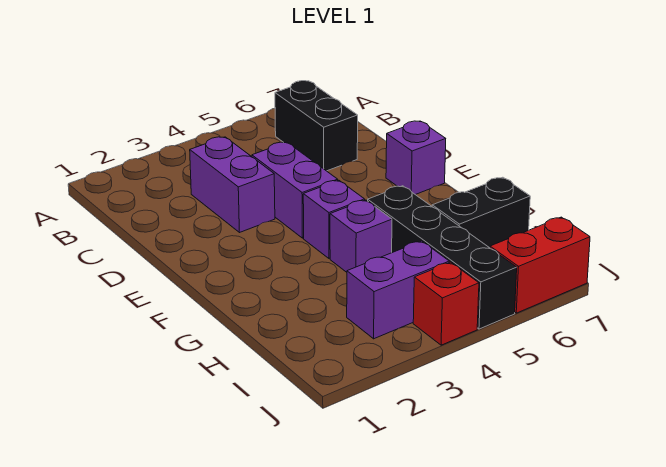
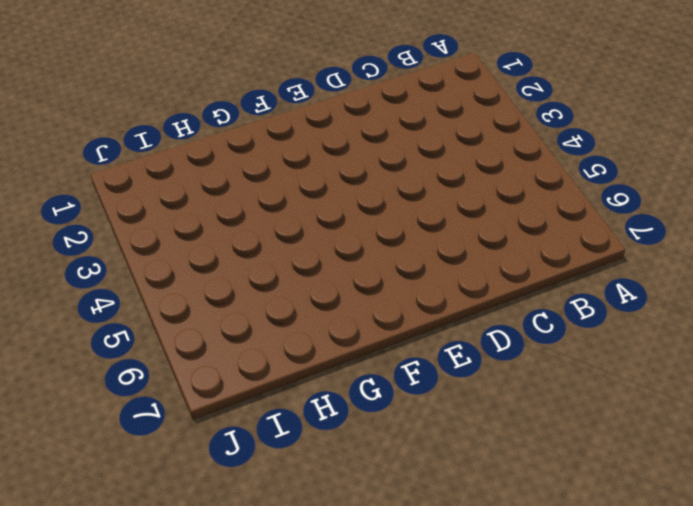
none -> black 1x2 brick [275,81,358,171]
none -> purple 1x2 brick [190,137,275,233]

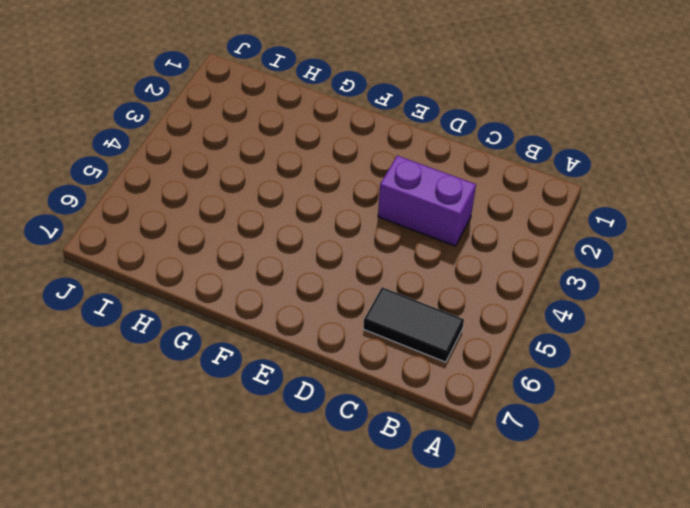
black 1x2 tile [363,287,464,362] -> black 1x2 brick [275,81,358,171]
none -> purple 1x2 brick [252,142,338,238]
none -> purple 1x1 brick [386,121,446,195]

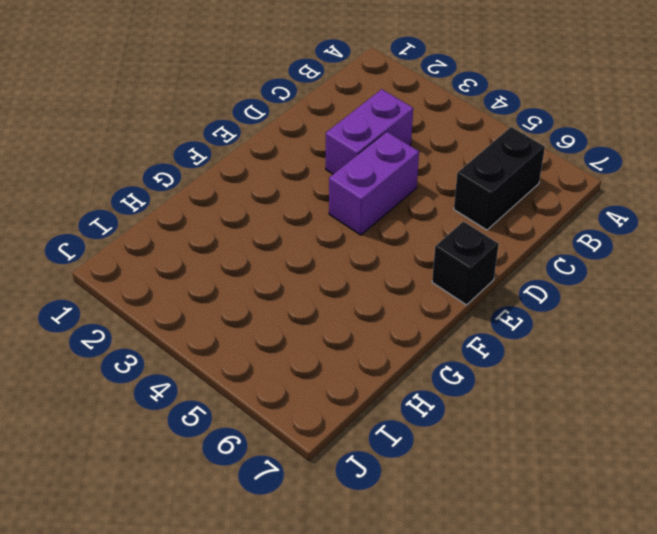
black 1x1 brick [432,221,499,305] -> purple 1x1 brick [386,121,446,195]
none -> purple 1x1 brick [303,180,365,258]
none -> purple 1x1 brick [330,200,392,272]

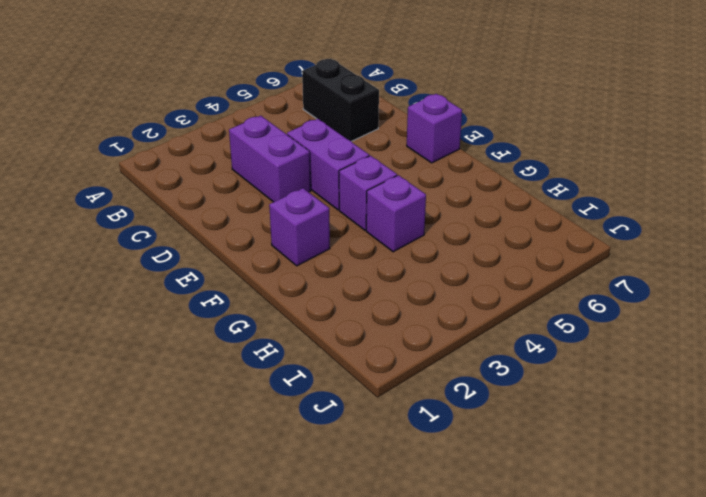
purple 1x1 brick [269,188,330,266] -> none
none -> black 1x4 brick [368,186,517,329]
none -> black 1x2 brick [432,177,530,248]

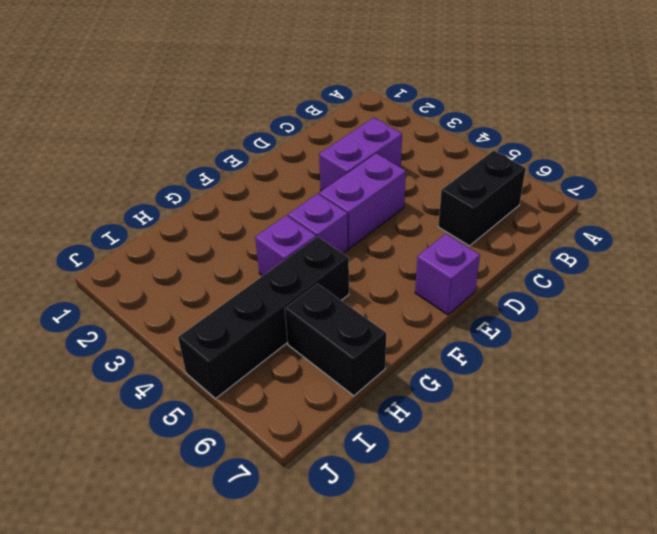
none -> purple 1x2 brick [347,241,449,339]
none -> red 1x1 brick [413,262,479,345]

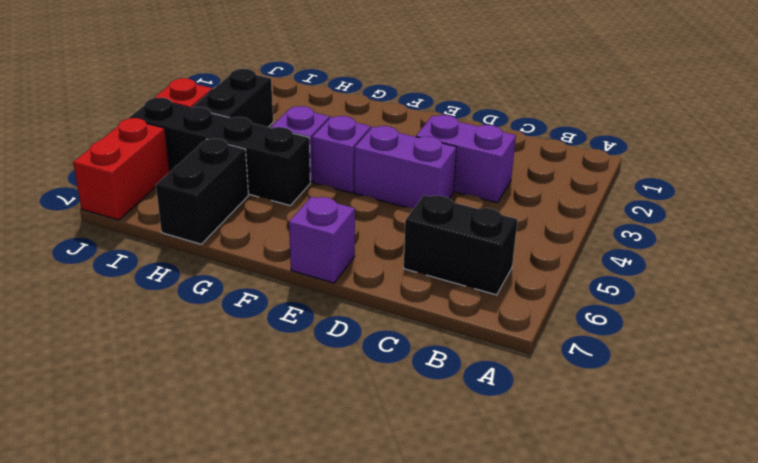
black 1x2 brick [192,69,273,127] -> purple 1x2 brick [347,241,449,339]

